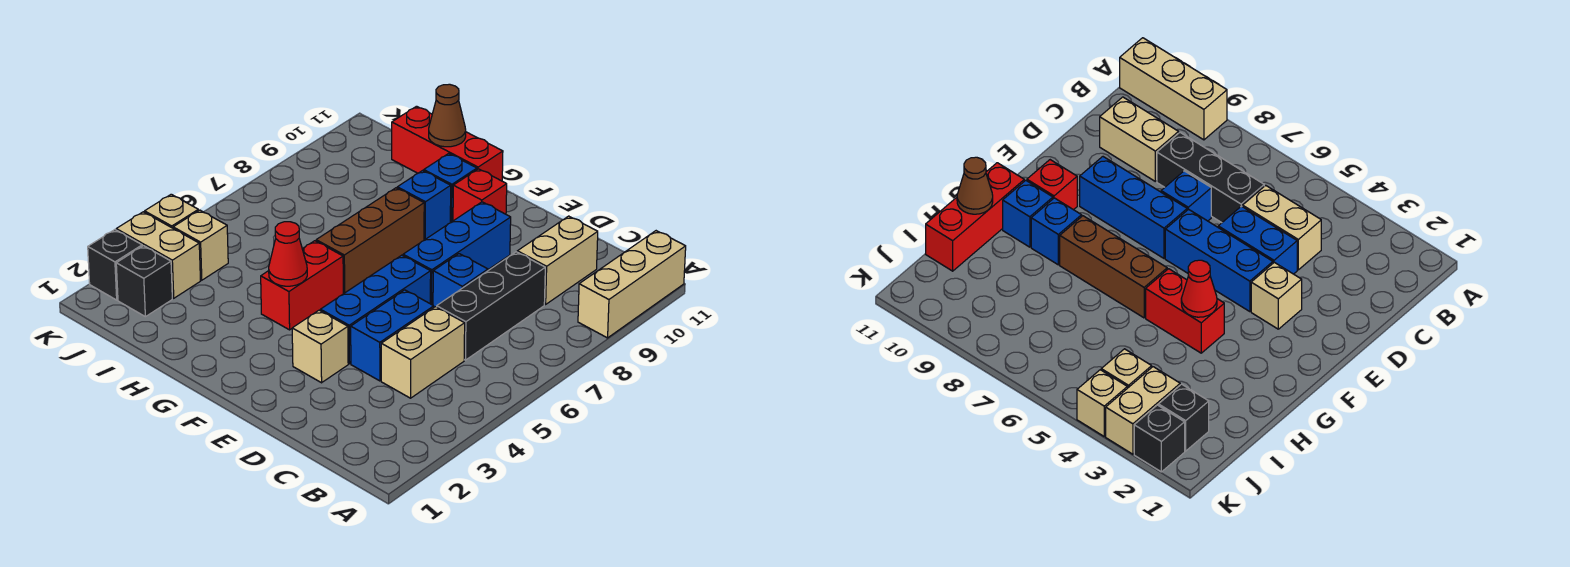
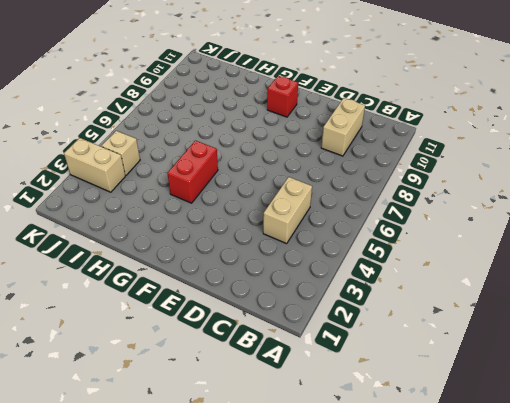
none -> tan 1x3 brick [578,231,686,338]
none -> black 1x3 brick [437,252,545,360]
none -> blue 1x2 brick [351,290,434,381]

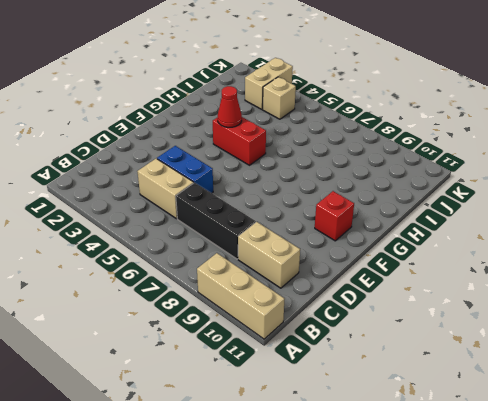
none -> blue 1x1 brick [433,254,488,307]
none -> tan 1x1 brick [292,310,348,383]
none -> blue 1x3 brick [320,255,431,364]

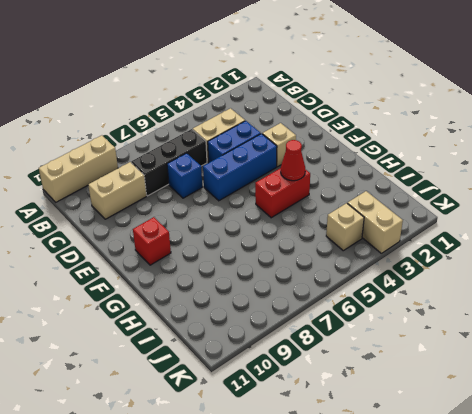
none -> blue 1x3 brick [403,202,511,305]
none -> brown 1x3 brick [316,188,424,293]
none -> blue 1x1 brick [397,171,451,239]

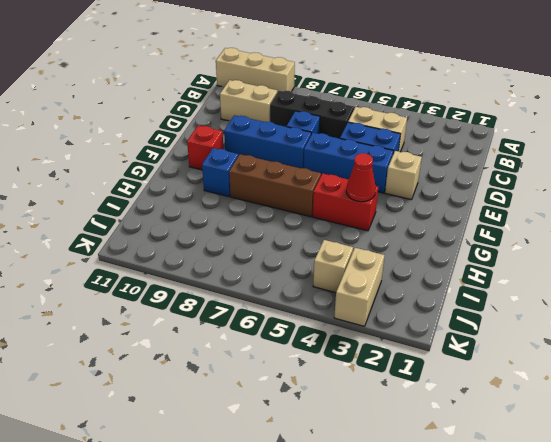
none -> blue 1x1 brick [424,154,477,222]
none -> red 1x3 brick [392,106,503,181]
none -> black 1x1 brick [116,246,172,317]

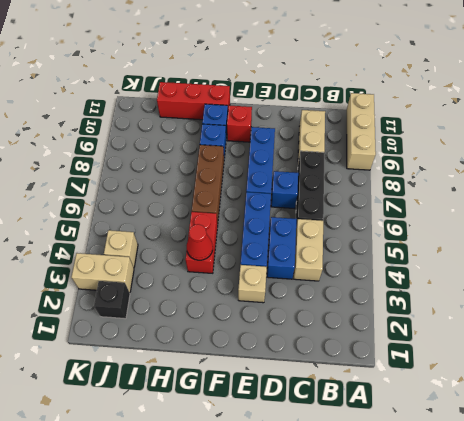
none -> black 1x1 brick [88,230,142,300]
none -> tan 1x1 brick [145,194,198,228]
none -> brown 1x1 cone [429,84,466,147]

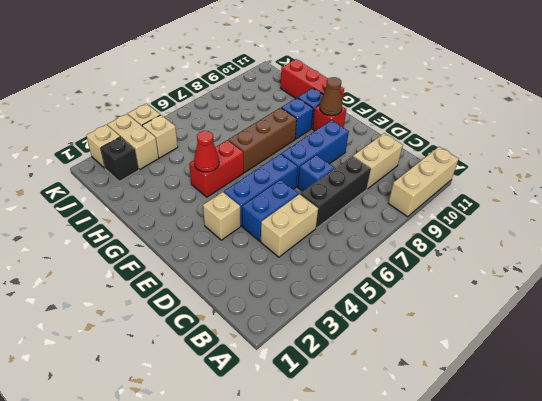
brown 1x1 cone [320,77,342,116] -> brown 1x1 cone moved to [429,84,466,147]
tan 1x1 brick [86,125,120,168] -> black 1x1 brick [88,230,142,300]

